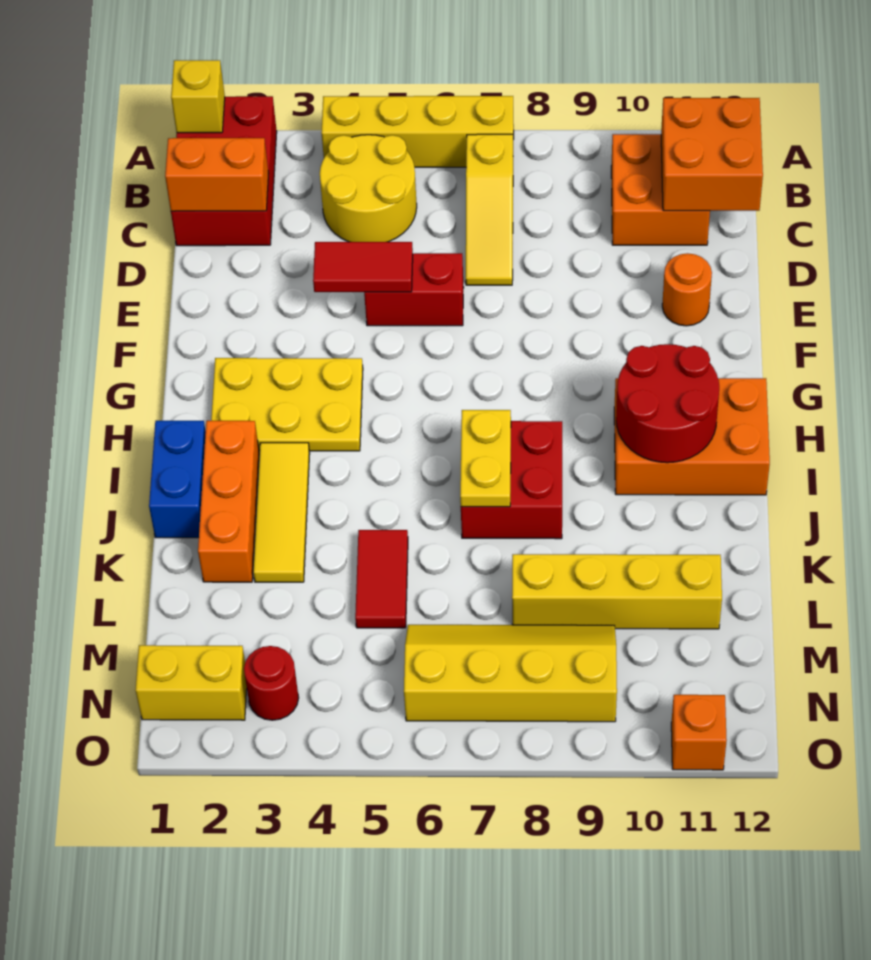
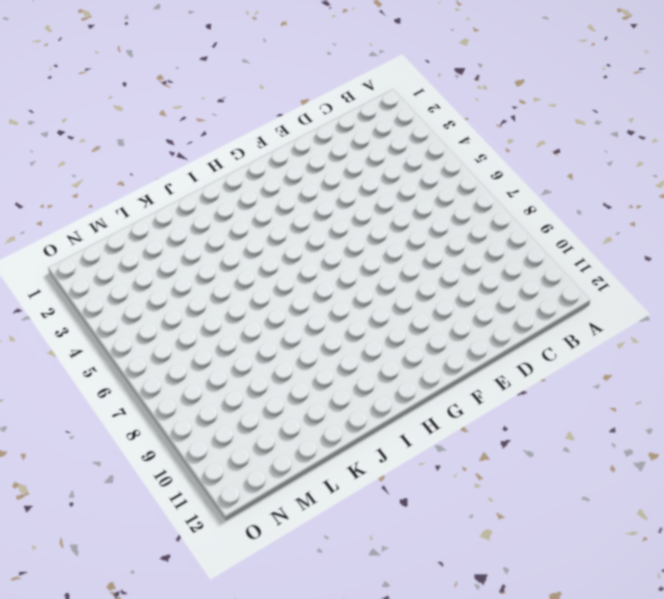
none -> red 2x3 brick [171,96,277,246]
none -> yellow 1x4 brick [321,96,514,167]
none -> yellow 2x2 round brick [320,135,417,242]

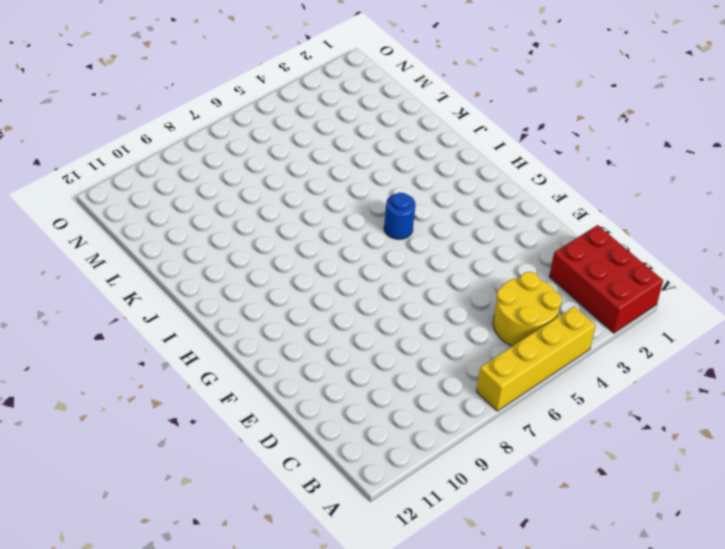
blue 1x1 round brick [384,193,416,239] -> none
none -> yellow 1x3 slope [466,134,513,285]
none -> orange 2x2 brick [611,134,710,245]
none -> red 1x2 brick [364,253,464,326]

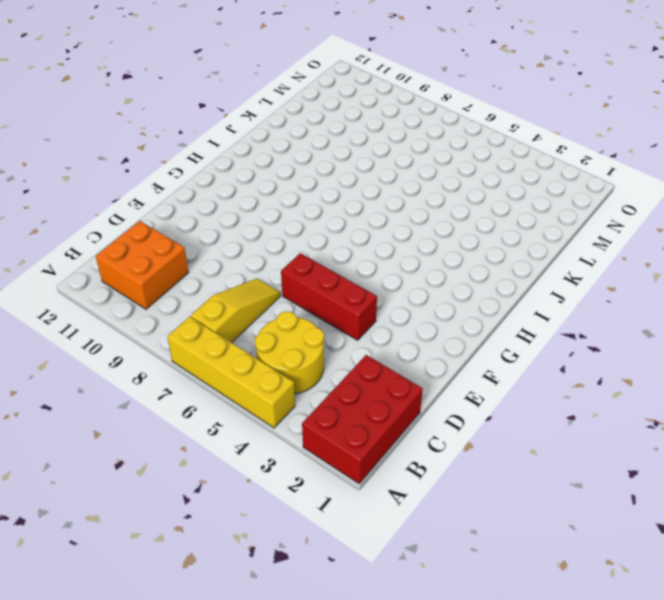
red 1x3 brick [281,253,377,340] -> red 1x2 brick [364,253,464,326]
none -> orange 1x1 round brick [662,253,712,326]
none -> yellow 2x3 plate [211,358,363,451]
none -> orange 2x3 brick [614,378,770,495]

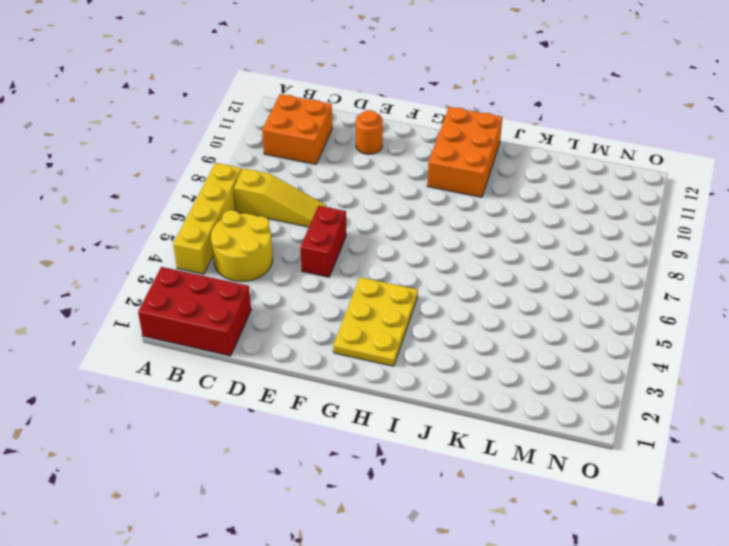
none -> blue 1x2 brick [149,421,206,538]
none -> orange 1x3 brick [198,421,259,582]
none -> yellow 1x3 tile [253,443,310,582]

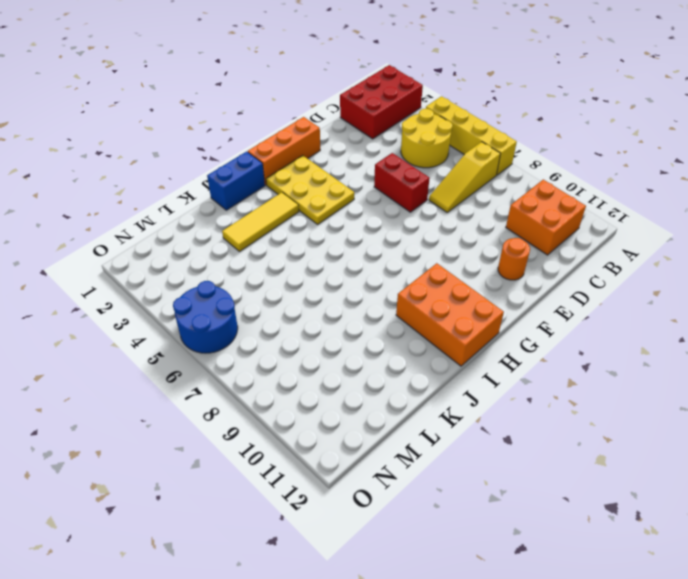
orange 1x3 brick [248,117,320,185] -> orange 1x3 brick moved to [198,421,259,582]
blue 2x2 round brick [173,281,238,353] -> yellow 2x4 slope [404,625,617,722]
none -> red 2x2 brick [461,421,562,539]
none -> red 1x2 tile [355,530,408,628]
none -> yellow 1x4 brick [512,554,722,629]

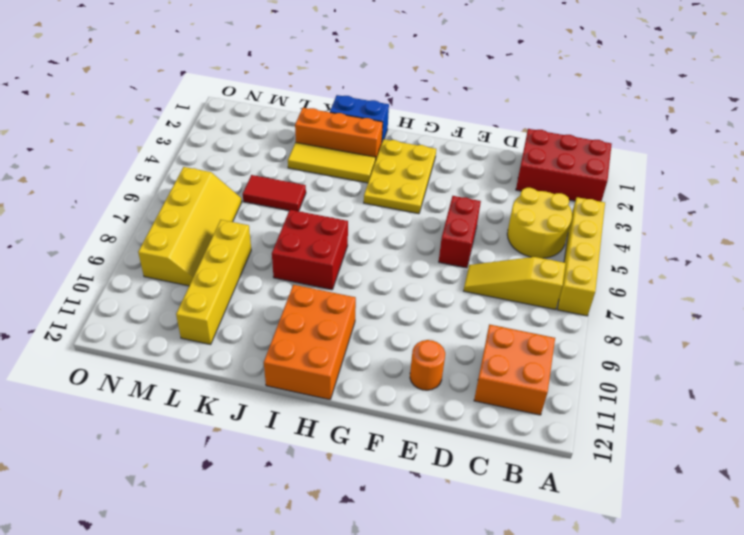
none -> yellow 1x2 brick [136,645,247,720]
none -> red 1x1 round brick [244,646,299,720]
none -> orange 1x1 brick [671,695,727,770]

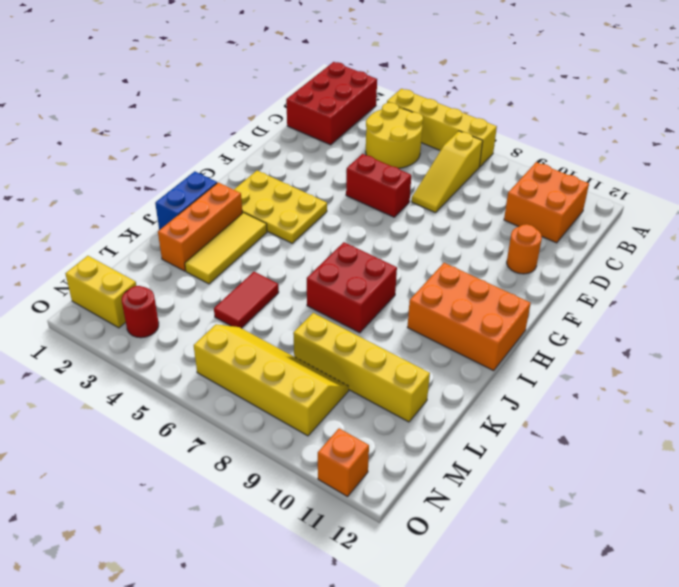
none -> yellow 1x1 brick [171,60,225,133]
none -> orange 2x2 brick [661,98,763,211]
none -> orange 1x2 brick [165,138,269,211]

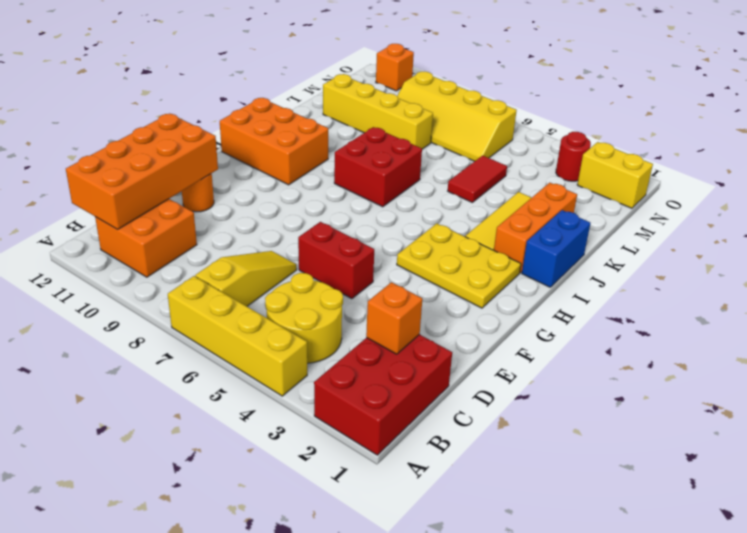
orange 2x4 brick [66,114,218,229] -> orange 2x2 brick [661,98,763,211]
orange 1x1 brick [366,282,422,354] -> orange 1x2 brick [165,138,269,211]
none -> yellow 1x1 brick [171,60,225,133]
none -> red 1x2 tile [313,242,413,292]
none -> red 2x2 round brick [616,344,719,463]

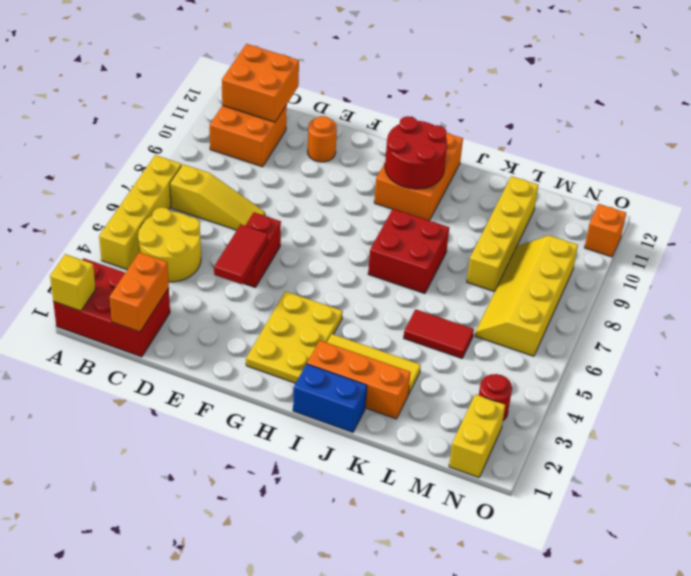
none -> yellow 1x2 plate [460,410,511,507]

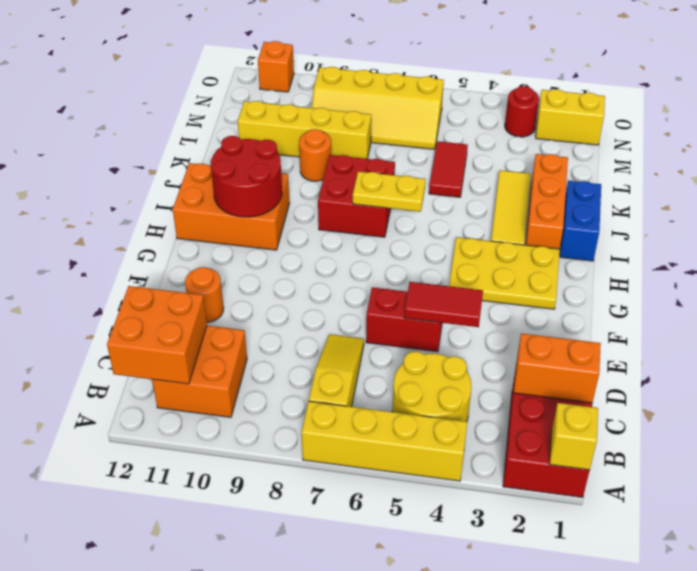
yellow 1x2 plate [353,171,425,212] -> yellow 1x2 plate turned to [460,410,511,507]
orange 1x1 round brick [299,129,331,181] -> none

